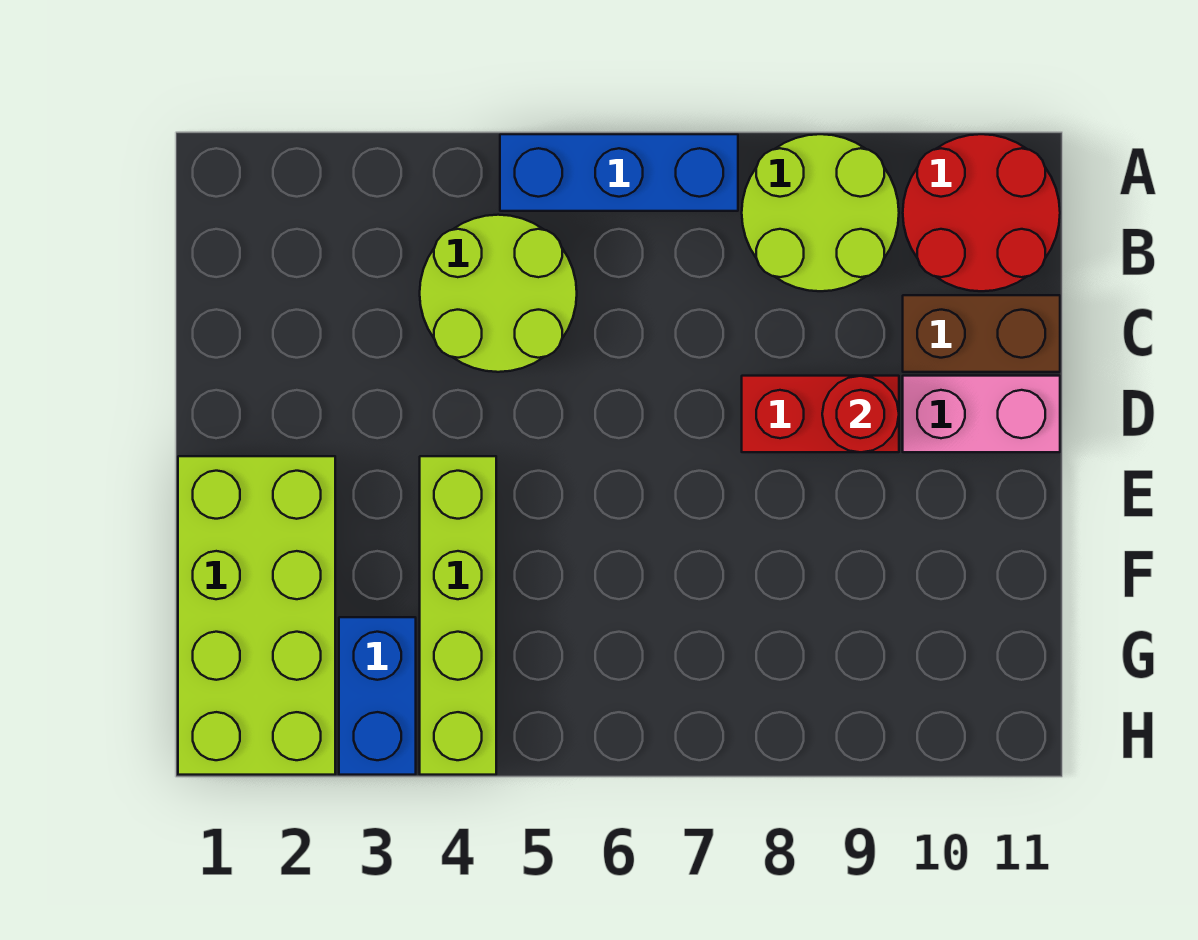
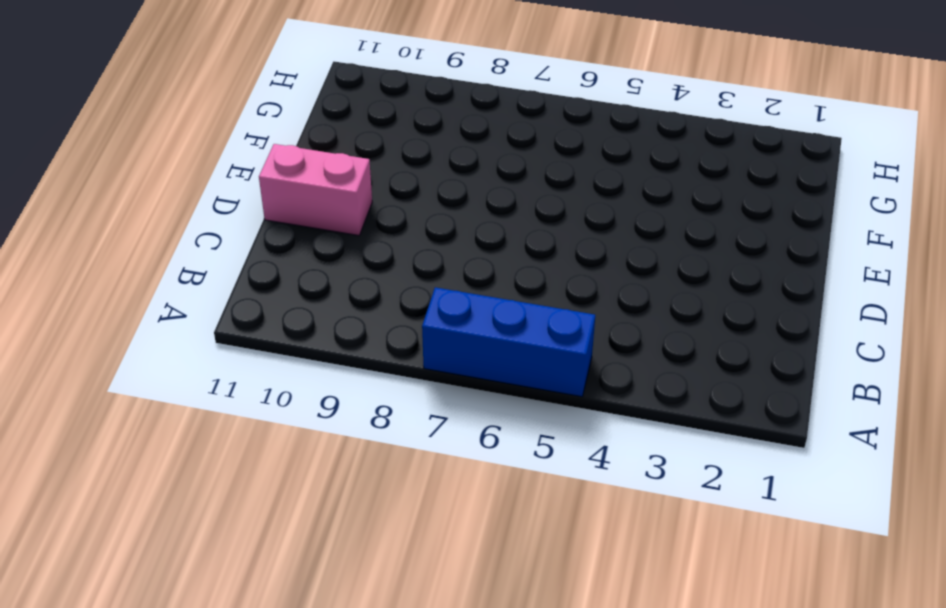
none -> lime 2x2 round brick [742,134,899,291]
none -> red 2x2 round brick [903,134,1060,291]

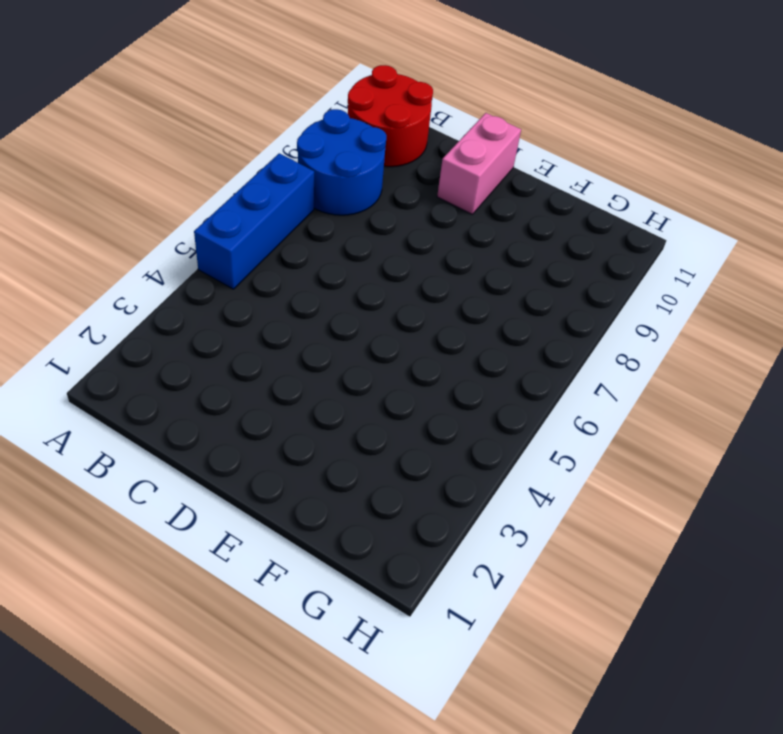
blue 2x2 round brick [297,109,386,215] -> lime 2x2 round brick [742,134,899,291]
none -> lime 2x2 round brick [420,215,577,372]
none -> brown 1x2 brick [903,295,1060,372]

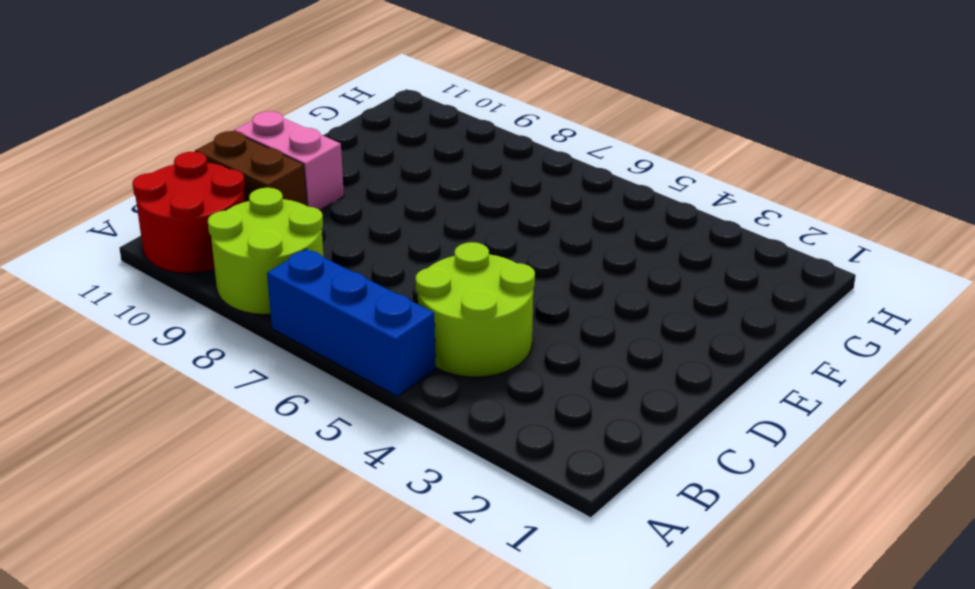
none -> red 1x2 brick [742,376,899,452]
none -> lime 2x4 brick [178,456,335,775]

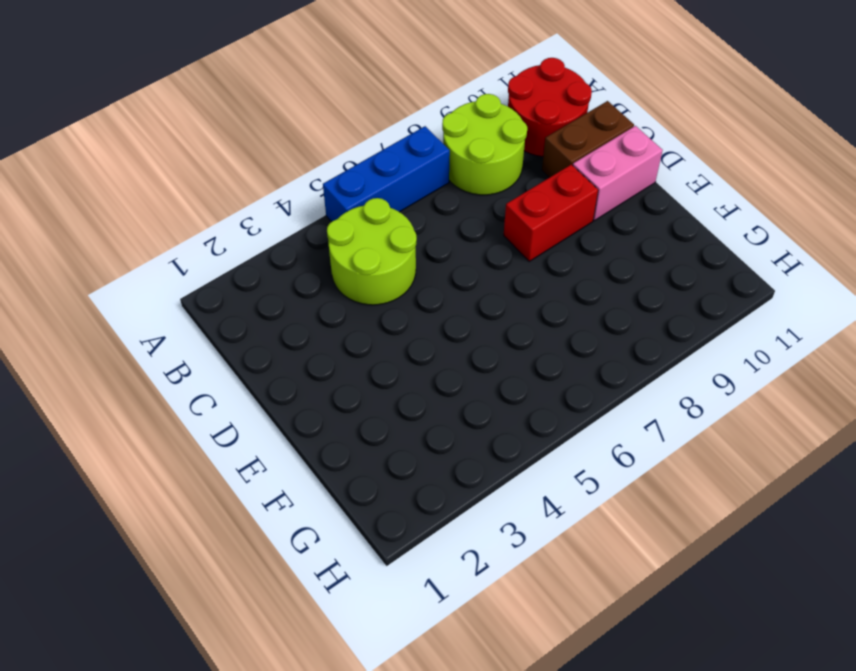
none -> lime 2x4 brick [178,456,335,775]
none -> lime 1x4 brick [420,456,496,775]

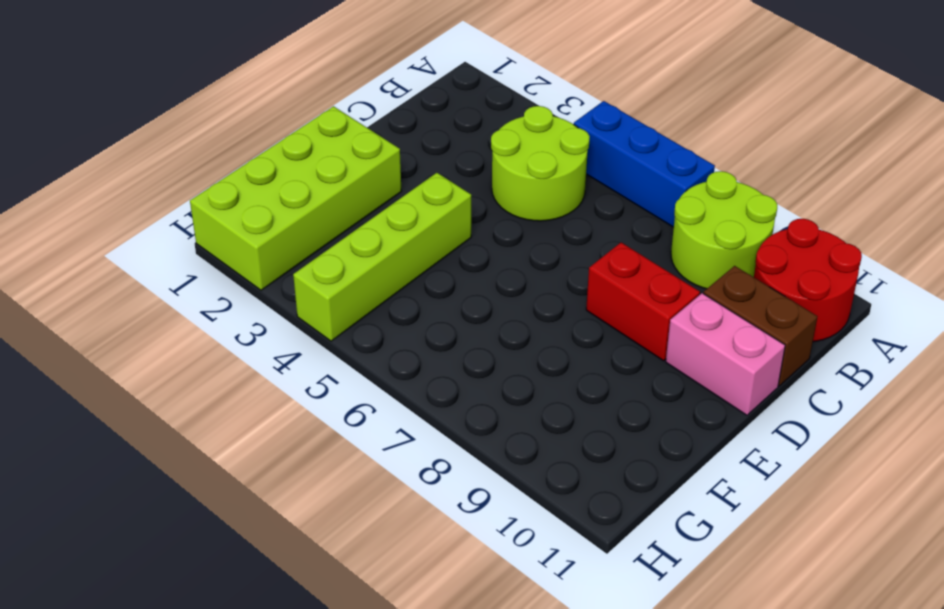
none -> blue 1x2 brick [339,617,416,775]
none -> red 1x1 round brick [822,376,899,452]

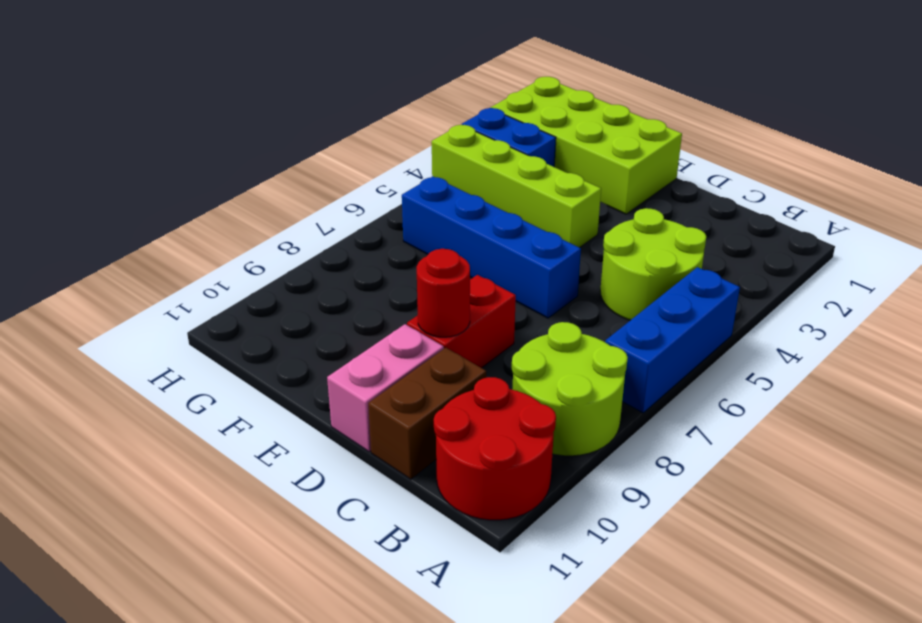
blue 1x4 brick [402,176,581,318] -> none

